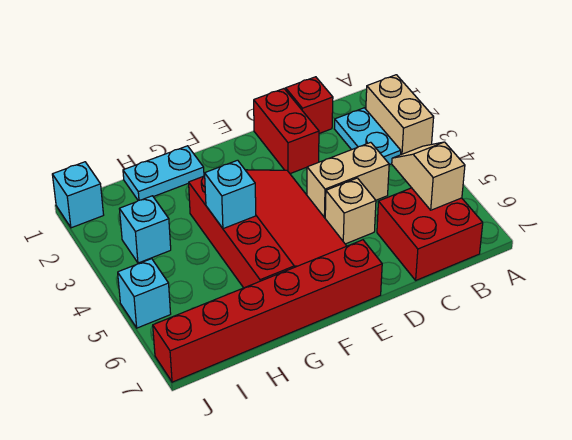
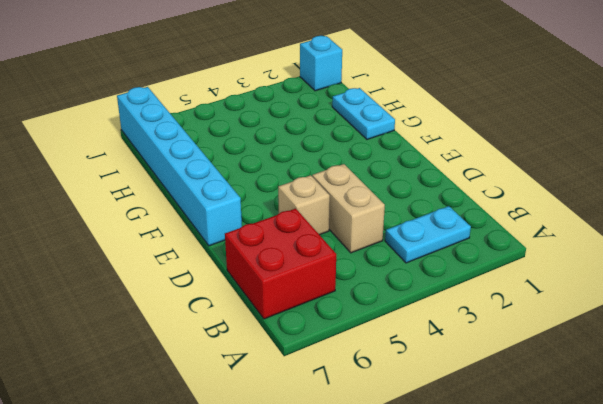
cyan 1x6 brick [117,87,242,246] -> red 1x6 brick [153,240,382,382]
none -> tan 1x2 brick [366,75,434,155]
none -> red 1x1 brick [286,77,333,134]
none -> red 1x2 brick [254,89,319,174]

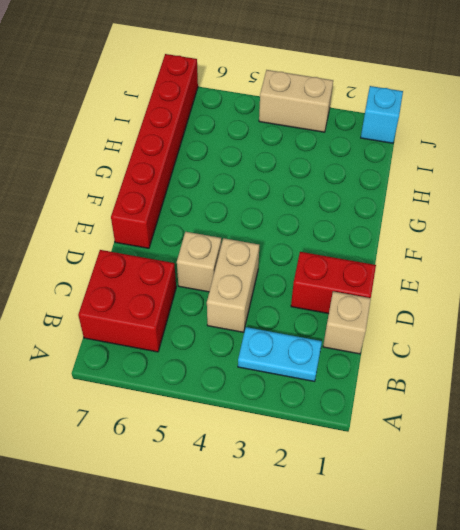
tan 1x1 brick [323,291,371,354] -> red 1x1 brick [286,77,333,134]
tan 1x2 brick [259,70,333,132] -> tan 1x2 brick moved to [366,75,434,155]
none -> red 3x4 slope [189,170,346,288]
none -> cyan 1x2 plate [123,146,204,200]
none -> cyan 1x1 brick [120,196,171,263]

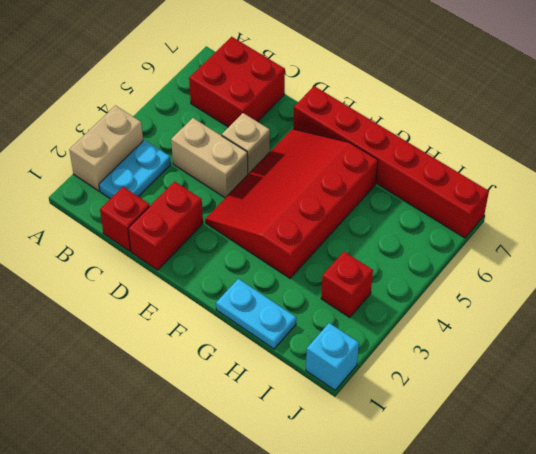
red 1x1 brick [321,252,373,317] -> cyan 1x1 brick [120,196,171,263]
none -> cyan 1x1 brick [118,259,171,328]
none -> tan 1x2 slope [392,142,465,210]
none -> cyan 1x1 brick [205,160,256,229]

